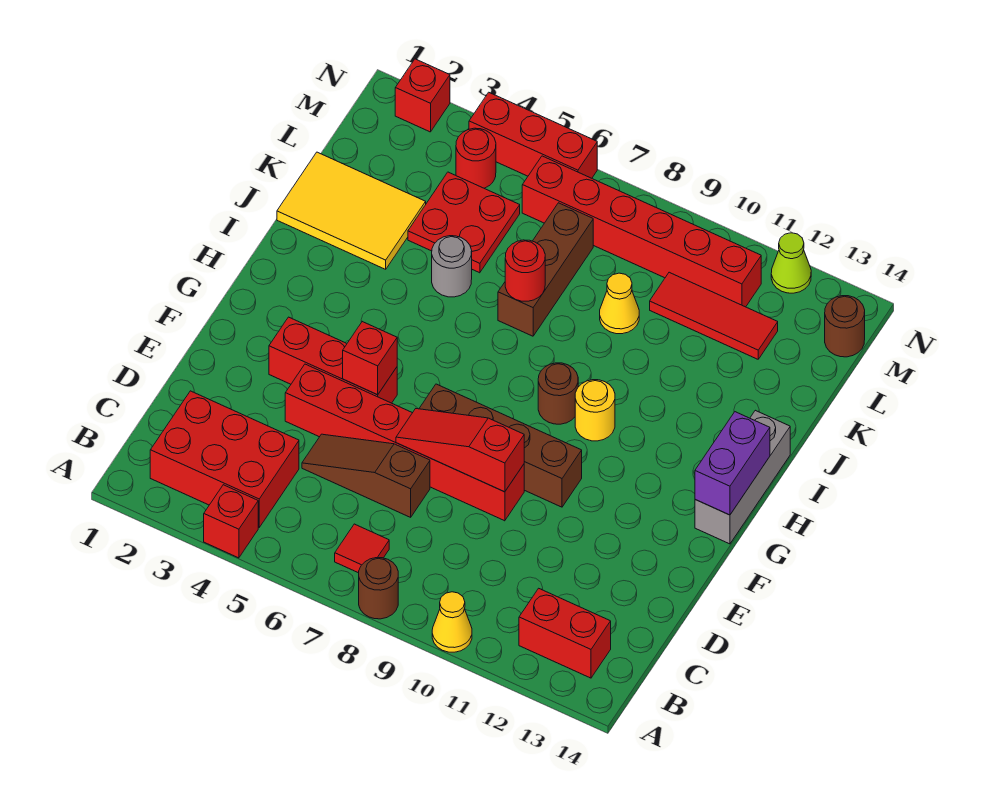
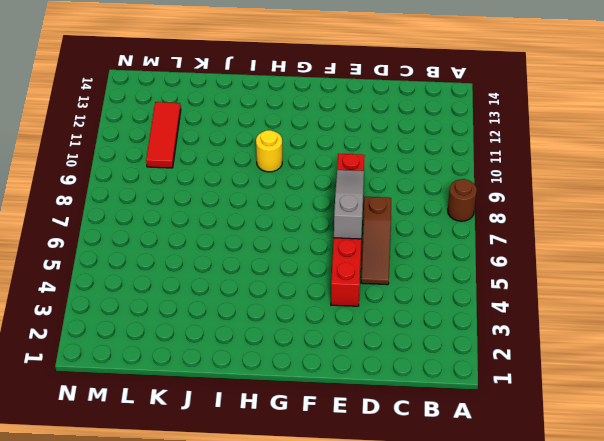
grey 1x3 slope [334,170,364,239] -> red 1x3 slope [396,409,524,492]
none -> red 1x1 brick [204,485,258,558]
none -> yellow 1x1 cone [432,592,472,652]
none -> red 2x3 brick [150,391,299,528]

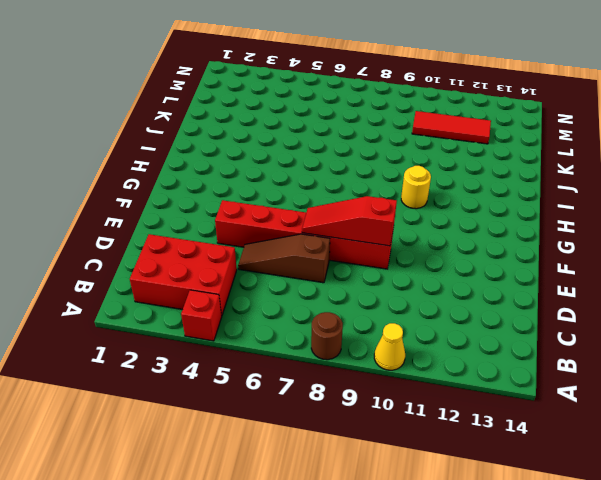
none -> red 1x1 tile [335,524,389,573]
none -> red 1x2 brick [519,588,611,678]
none -> red 1x3 brick [269,317,397,403]

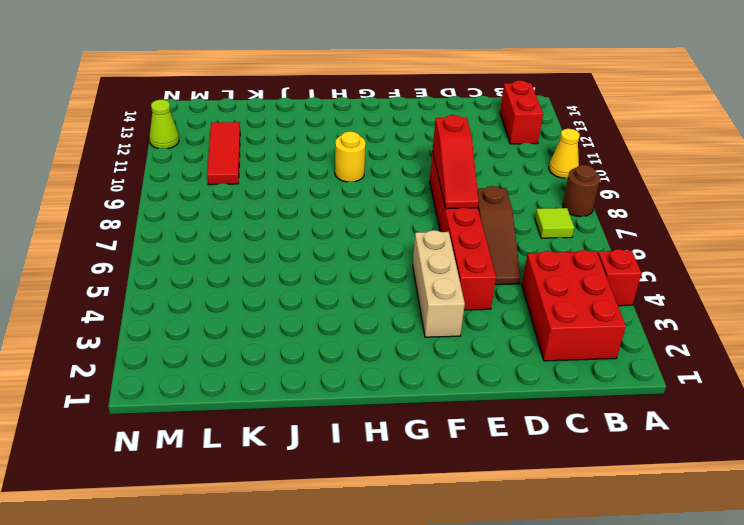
lime 1x1 tile [535,208,574,238] -> red 1x1 tile [335,524,389,573]
tan 1x3 brick [413,230,465,337] -> red 1x3 brick [269,317,397,403]
none -> brown 1x4 brick [419,384,582,507]
none -> grey 1x3 brick [695,410,790,544]
none -> brown 1x1 round brick [538,363,578,424]

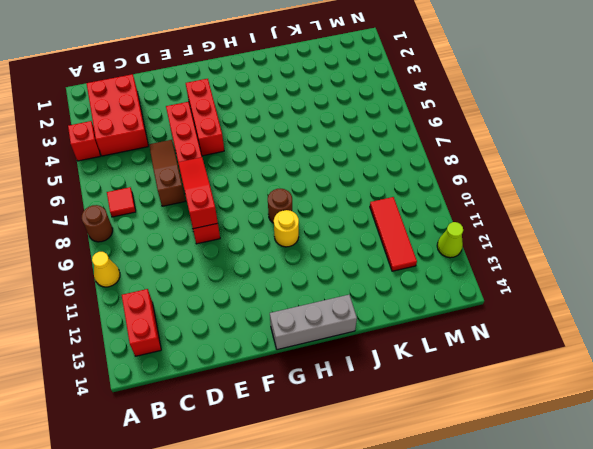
none -> brown 1x4 brick [419,384,582,507]
none -> yellow 2x3 tile [277,152,426,269]
none -> grey 1x1 round brick [432,236,472,297]

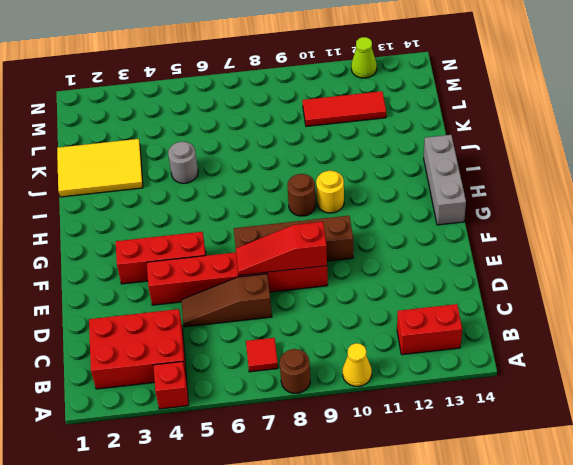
none -> brown 1x3 brick [498,203,593,336]
none -> red 2x2 plate [408,172,520,273]
none -> yellow 1x1 cone [600,273,639,334]

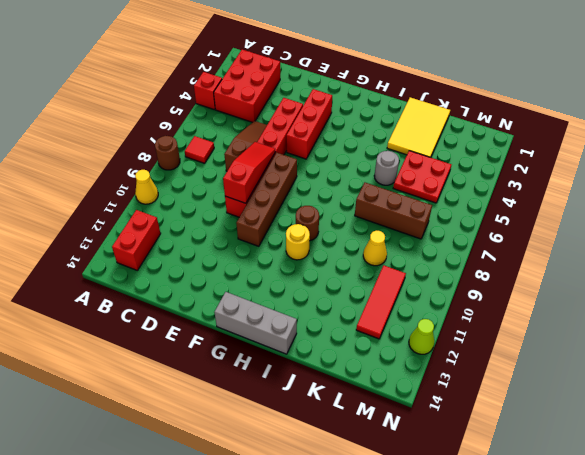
none -> red 1x1 round brick [456,128,496,188]
none -> red 1x6 brick [522,156,761,307]
none -> brown 1x1 round brick [825,296,865,357]

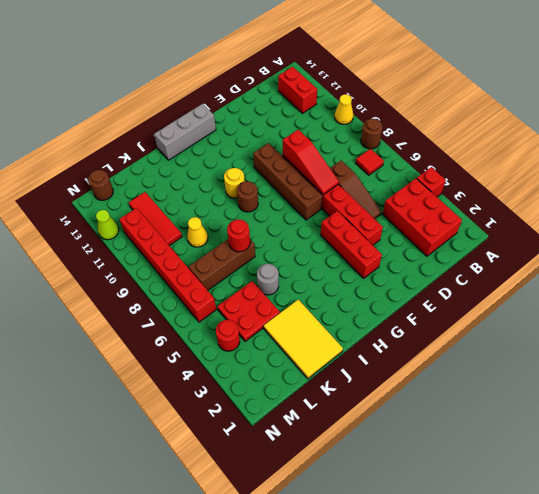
none -> red 1x1 brick [395,59,450,132]
none -> red 1x3 brick [469,92,597,178]
none -> red 1x1 brick [343,322,397,395]

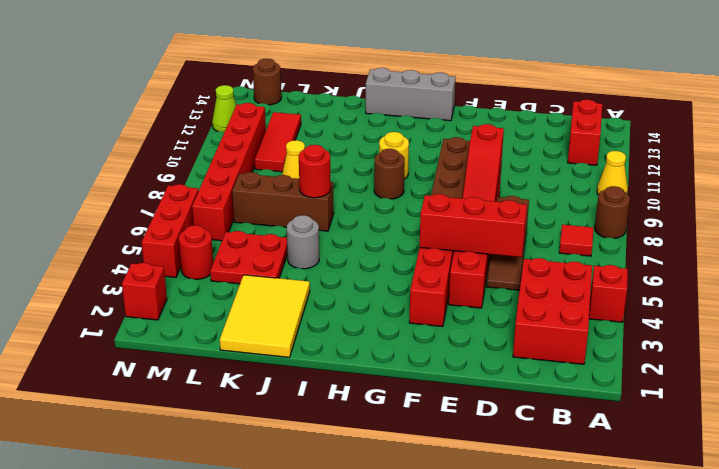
red 1x3 brick [420,194,527,257] -> red 1x1 brick [343,322,397,395]
none -> purple 1x2 brick [695,412,770,515]

